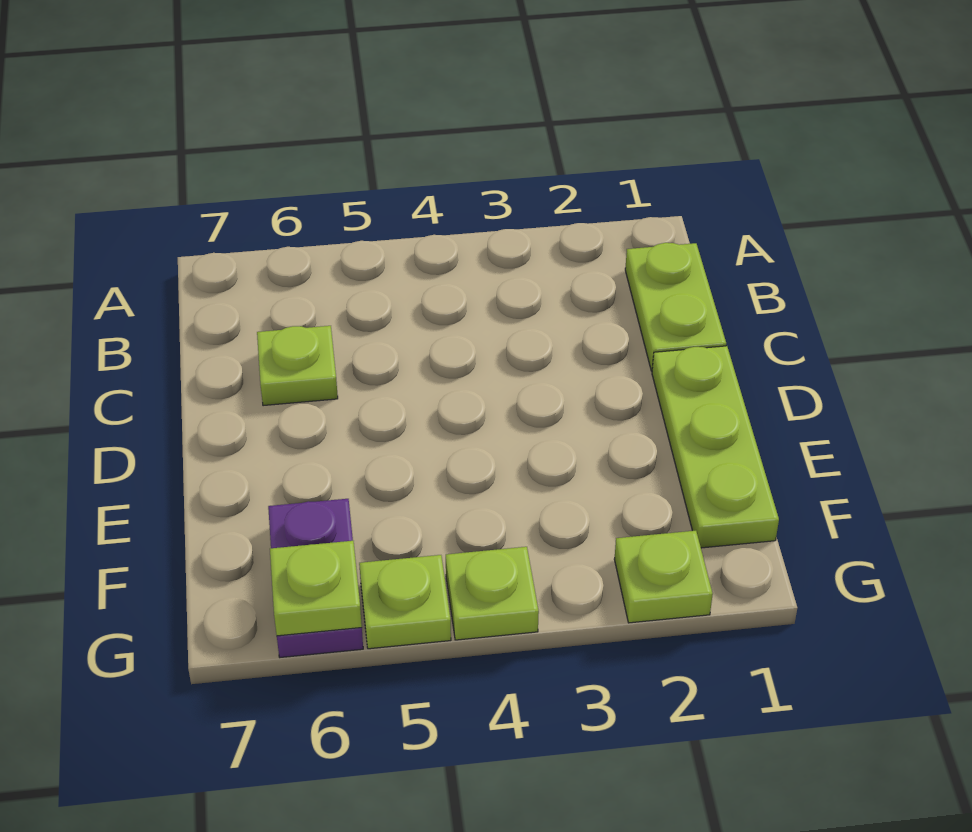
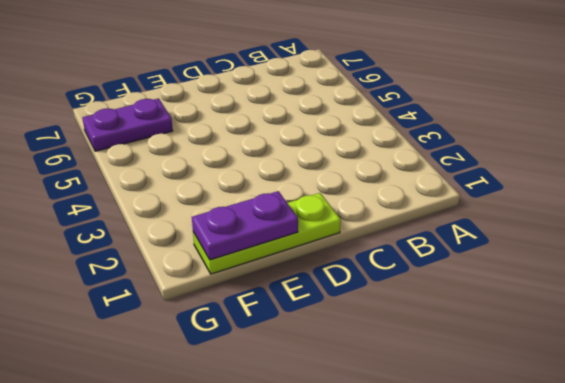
purple 1x2 plate [192,191,298,260] -> none
none -> lime 1x2 plate [625,243,726,371]
none -> lime 1x1 plate [257,326,338,406]

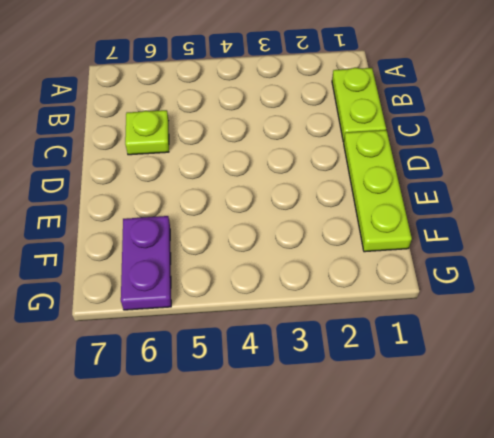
none -> lime 1x1 plate [614,531,713,623]
none -> lime 1x1 plate [446,547,539,640]

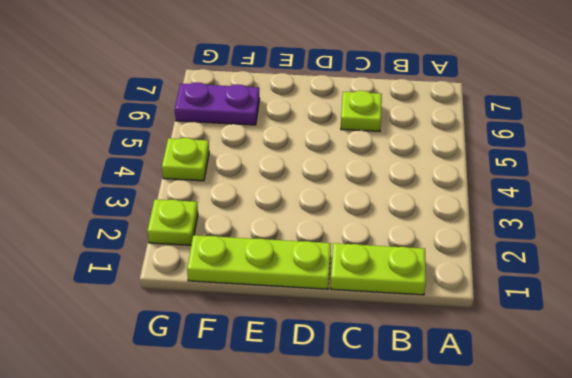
none -> lime 1x1 plate [359,555,451,649]
none -> lime 1x1 plate [270,541,362,636]

